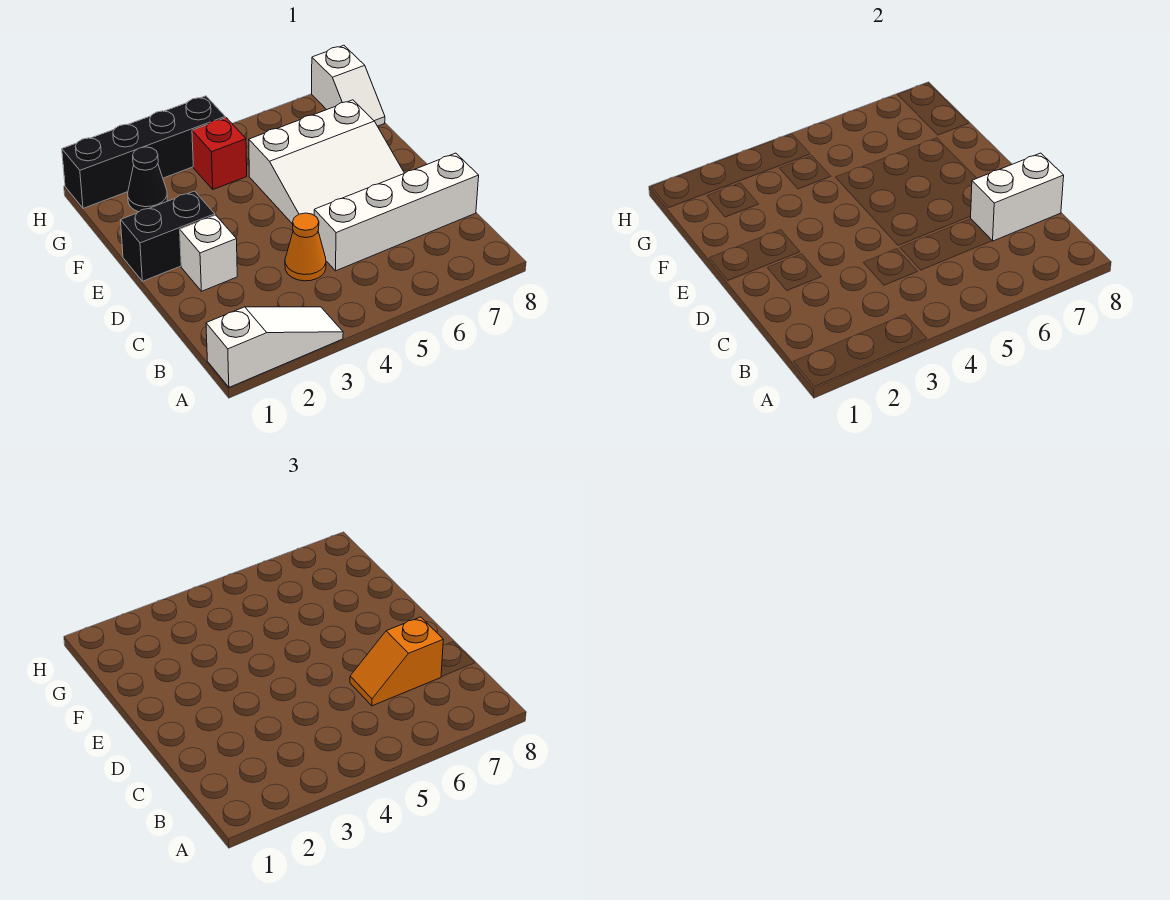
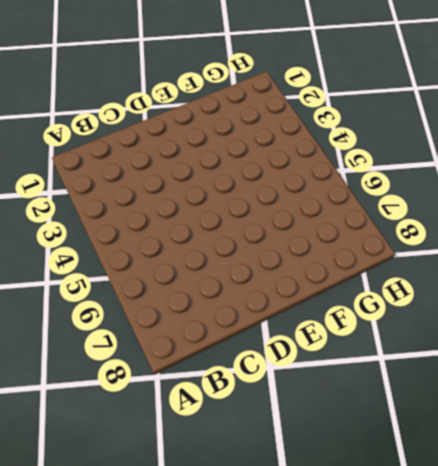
none -> white 1x3 slope [206,307,343,387]
none -> orange 1x1 cone [285,213,326,281]
none -> white 1x4 brick [314,153,479,271]

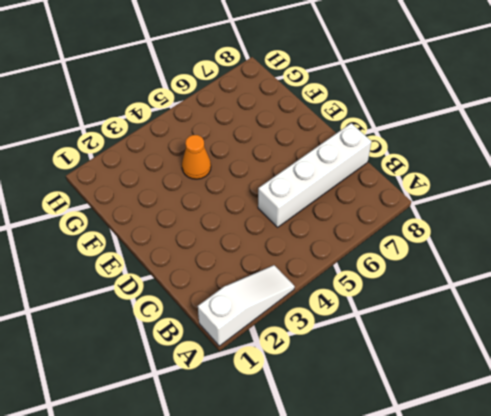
orange 1x1 cone [182,135,211,179] -> orange 1x1 cone moved to [285,213,326,281]
none -> white 1x1 brick [180,215,237,291]
none -> white 3x3 slope [249,100,404,224]
none -> black 1x2 brick [121,191,215,281]

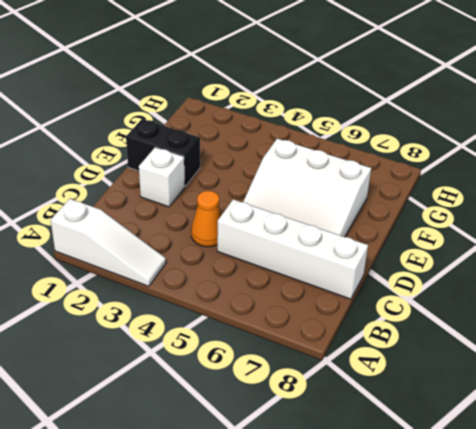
none -> black 1x1 cone [128,147,167,212]
none -> red 1x1 brick [192,118,247,189]
none -> white 1x2 slope [312,45,385,126]

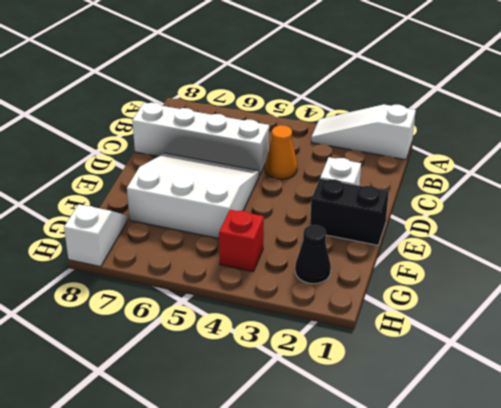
none -> black 1x4 brick [62,96,225,208]
none -> white 1x2 brick [971,153,1064,241]
none -> orange 1x2 slope [350,617,443,706]

